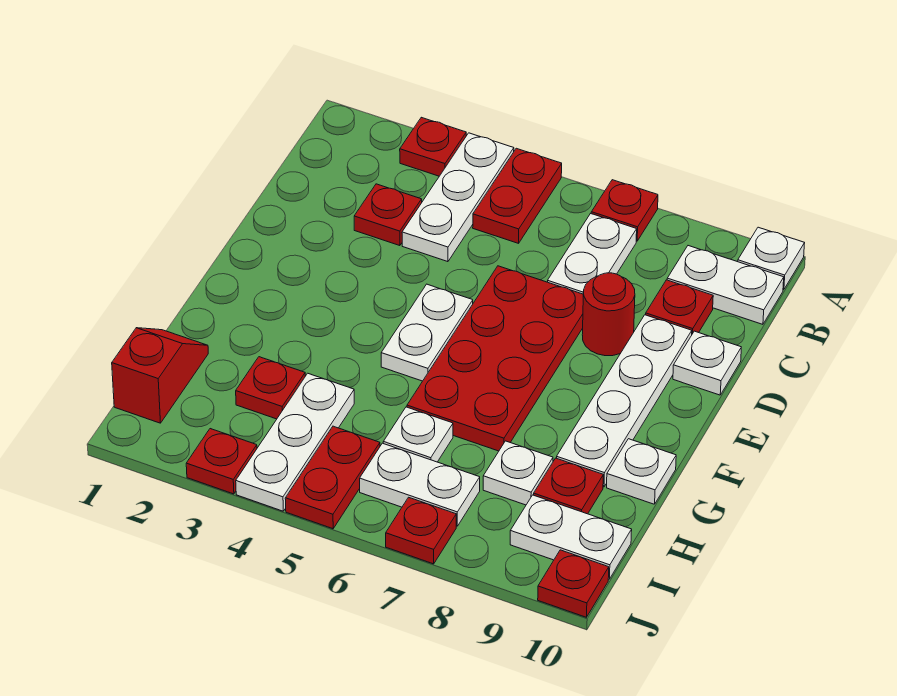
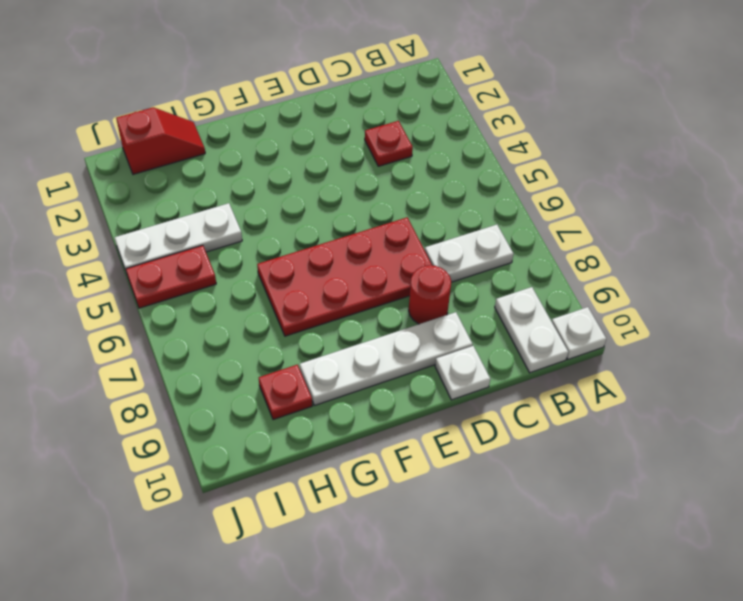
none -> red 1x1 plate [400,117,466,176]
none -> white 1x3 plate [402,133,514,262]
none -> red 1x2 plate [473,148,562,243]

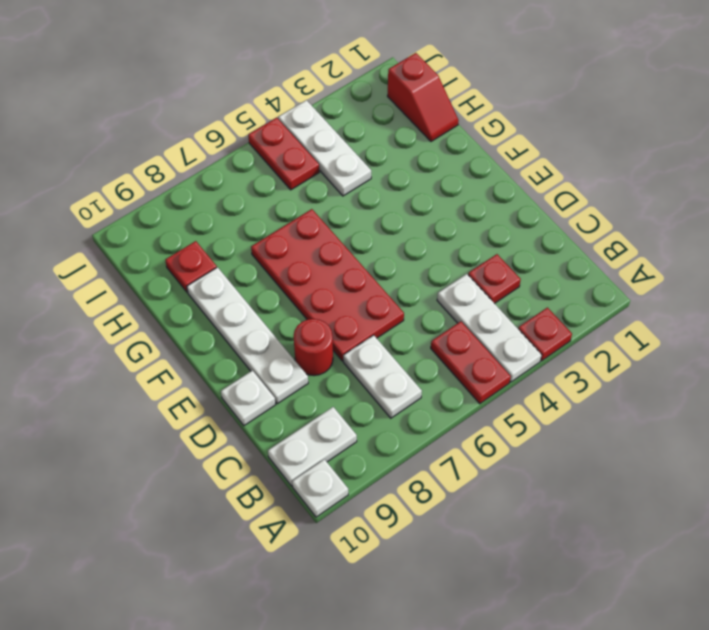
none -> red 1x1 plate [591,180,658,241]
none -> red 1x1 plate [646,280,713,334]
none -> white 1x2 plate [381,284,473,381]

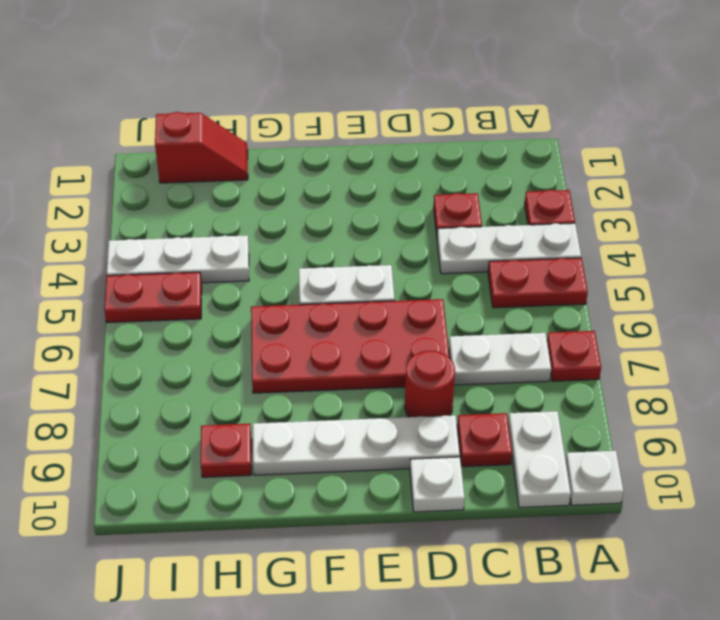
none -> white 1x1 plate [607,439,676,504]
none -> red 1x1 plate [236,357,305,419]
none -> white 1x1 plate [383,407,453,462]

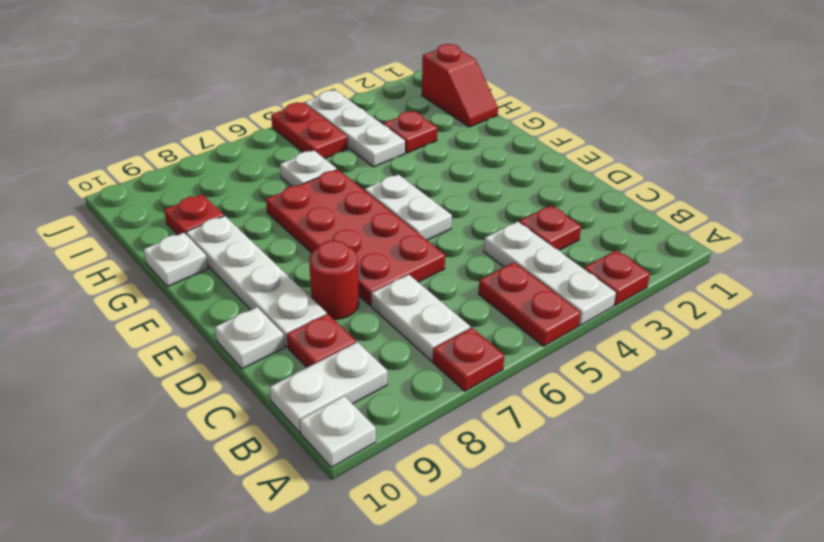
none -> white 1x1 plate [483,441,553,505]
none -> white 1x2 plate [360,443,480,526]
none -> white 1x2 plate [510,495,632,579]

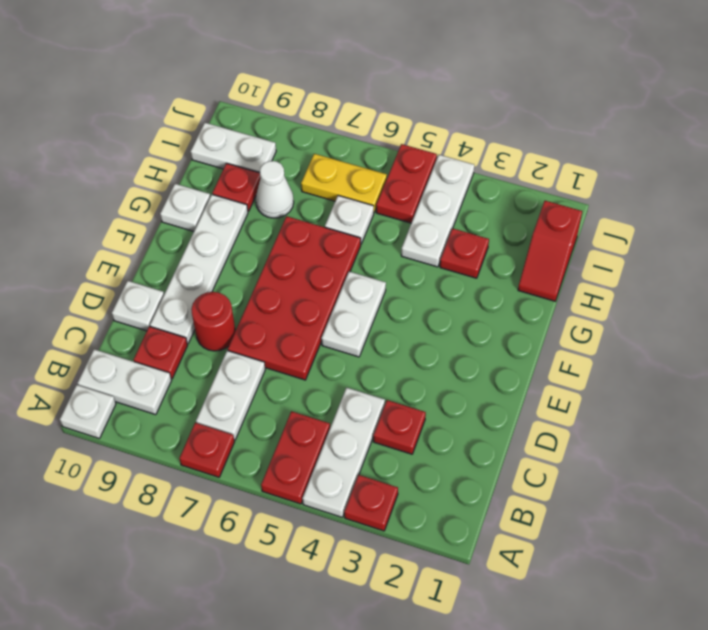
white 1x1 cone [256,161,294,218] -> white 1x1 plate [483,441,553,505]
yellow 1x2 plate [301,154,387,212] -> white 1x2 plate [360,443,480,526]
none -> red 1x1 plate [186,429,257,494]
none -> red 1x1 plate [386,497,456,564]
none -> red 1x1 plate [538,550,609,617]

